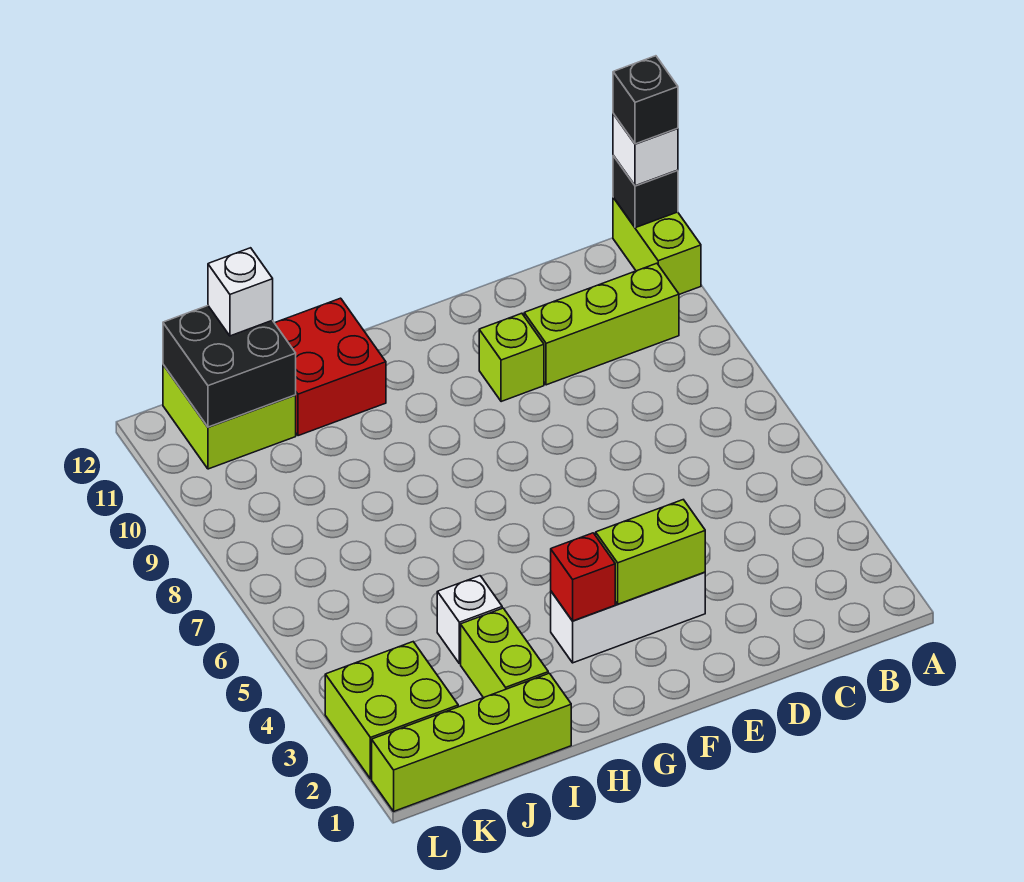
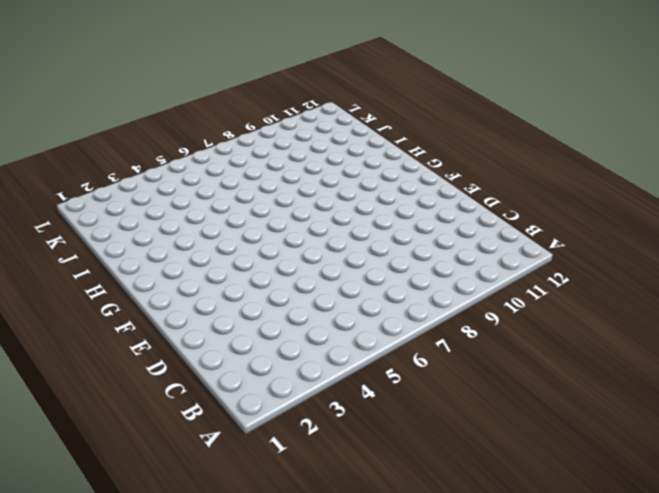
none -> lime 1x2 brick [613,198,701,294]
none -> lime 1x3 brick [524,263,679,385]
none -> white 1x3 brick [551,572,705,663]

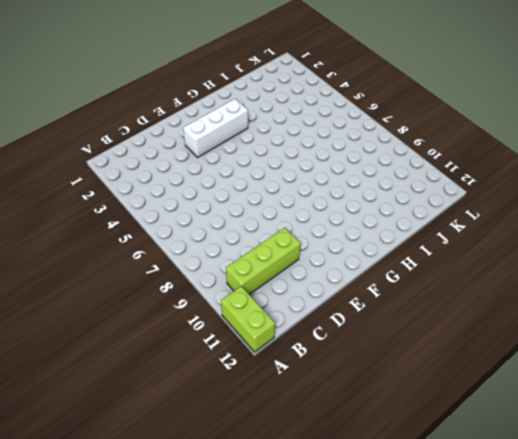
none -> lime 1x1 brick [479,313,544,402]
none -> red 2x2 brick [275,298,386,436]
none -> lime 1x4 brick [372,673,571,811]

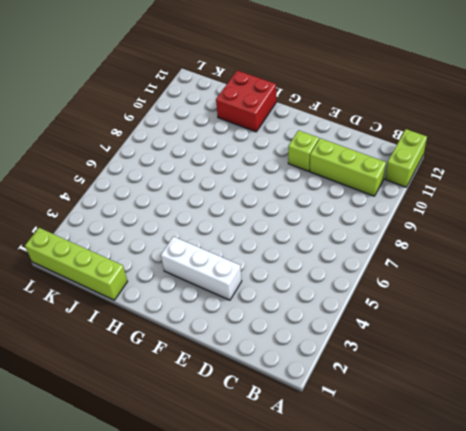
none -> lime 1x2 brick [461,608,548,698]
none -> white 1x1 brick [437,576,502,664]
none -> lime 2x2 brick [163,365,296,469]

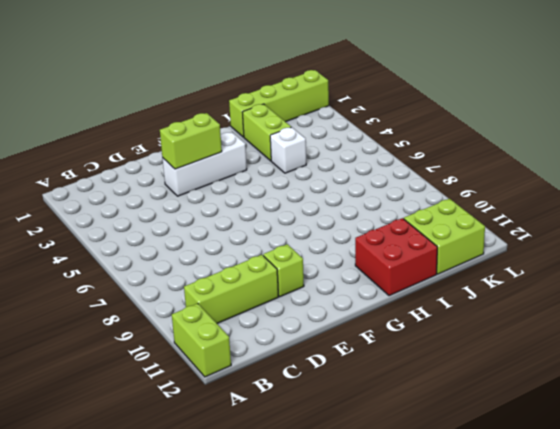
none -> lime 2x2 brick [325,642,458,779]
none -> black 1x1 brick [613,156,678,228]
none -> red 1x1 brick [551,533,615,621]

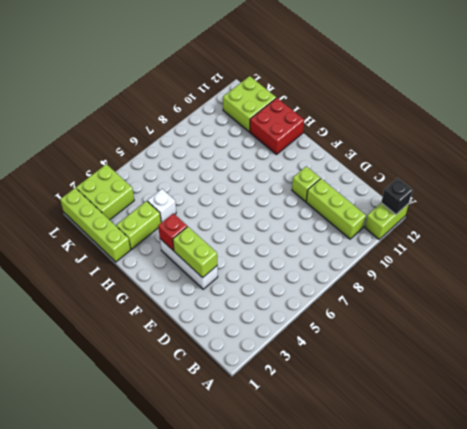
none -> black 2x2 brick [163,306,296,427]
none -> white 1x1 brick [613,114,678,186]
none -> white 1x1 brick [208,248,273,336]

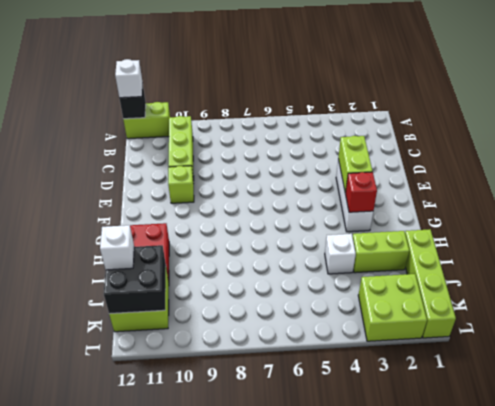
none -> black 1x1 brick [613,56,678,144]

